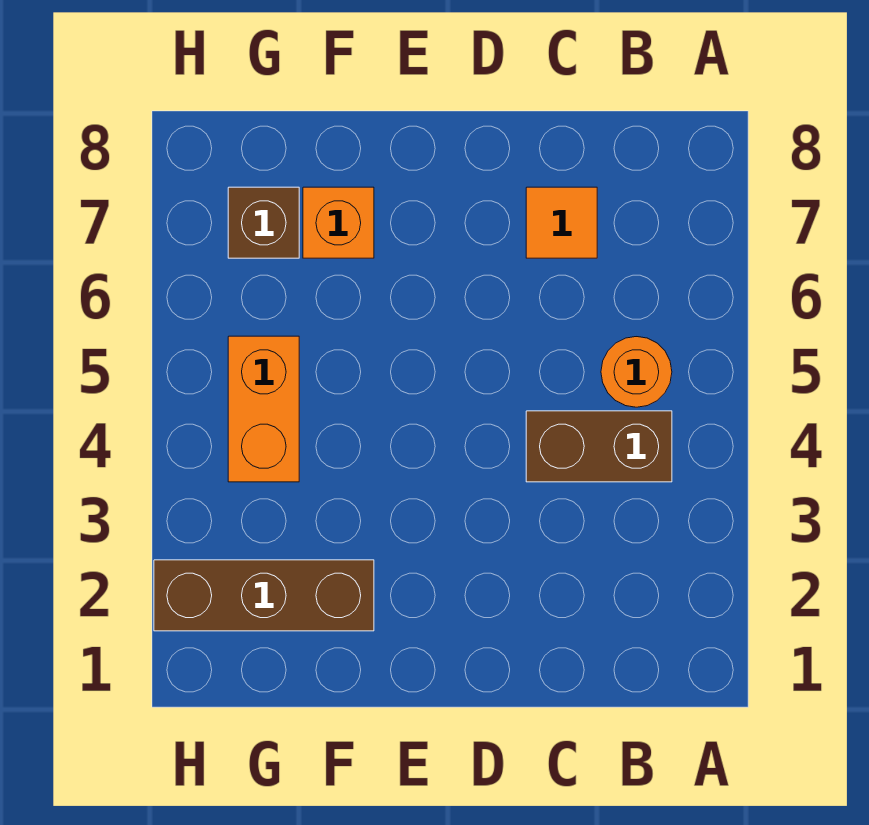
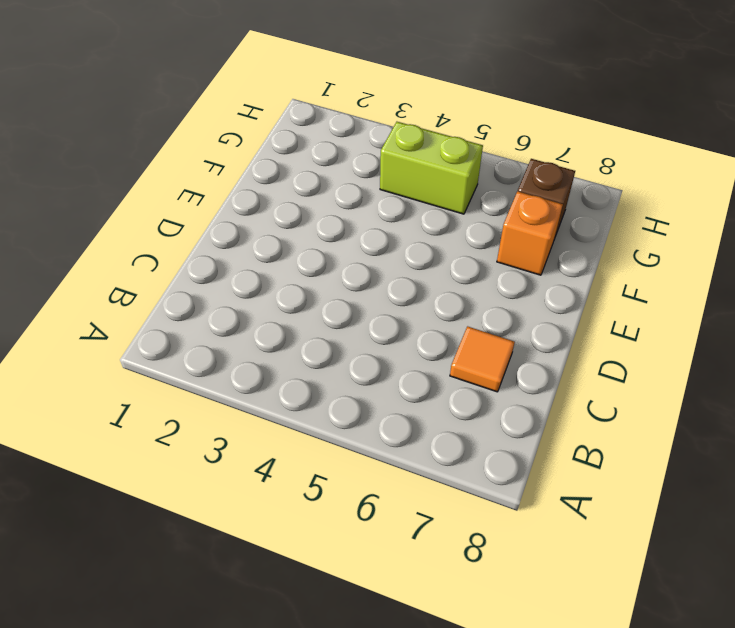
lime 1x2 brick [380,122,483,214] -> orange 1x2 brick [228,336,299,482]
none -> brown 1x2 brick [526,411,672,482]
none -> orange 1x1 round brick [601,337,672,407]

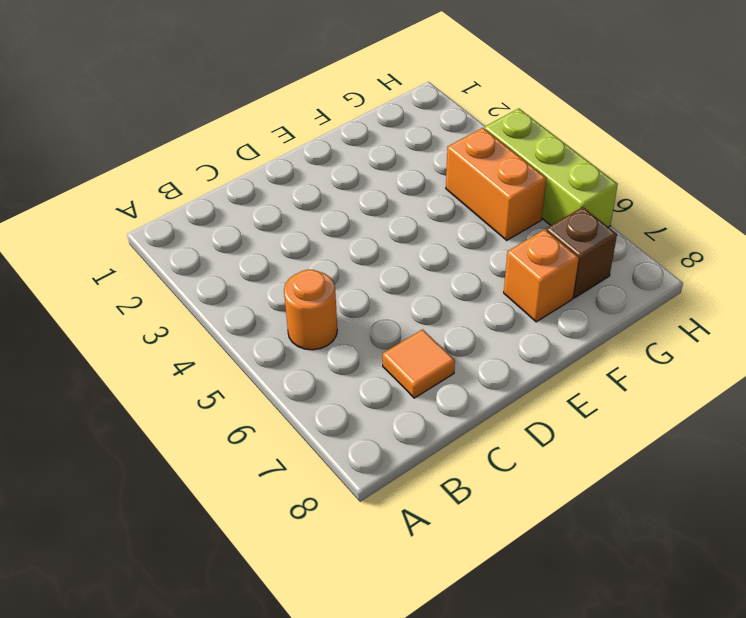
lime 1x3 brick [484,109,618,227] -> none
none -> brown 1x2 brick [526,411,672,482]
none -> brown 1x3 brick [154,560,374,631]

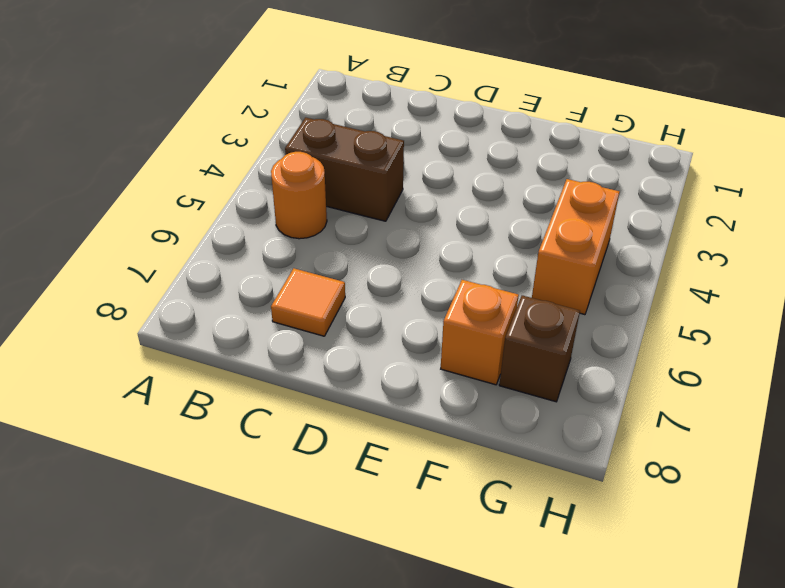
none -> brown 1x3 brick [154,560,374,631]

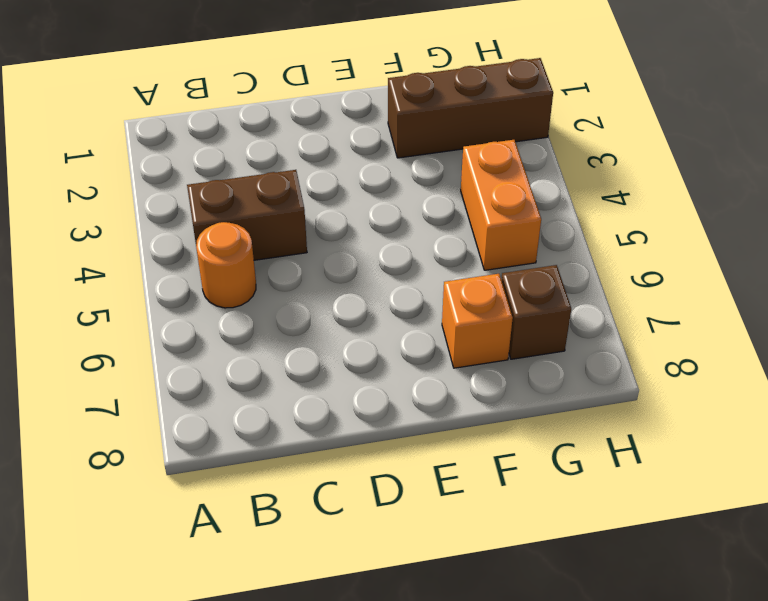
none -> orange 1x1 tile [526,187,597,258]

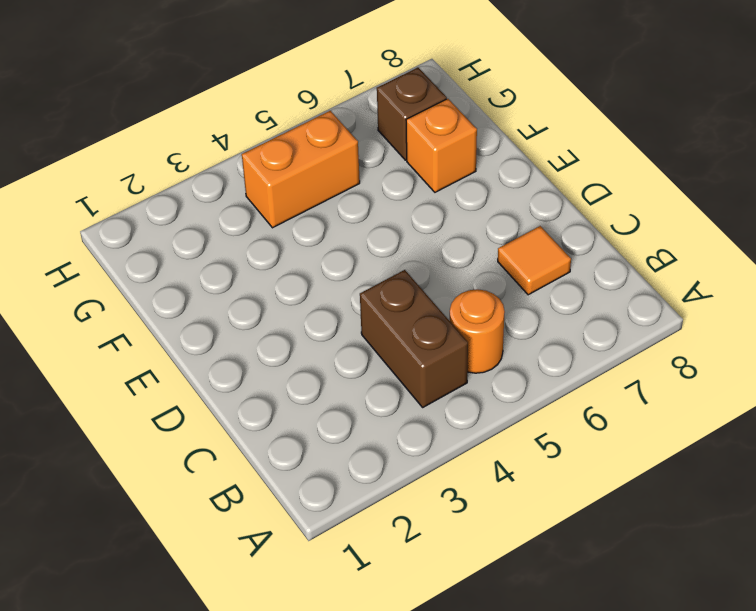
none -> brown 1x3 brick [154,560,374,631]

